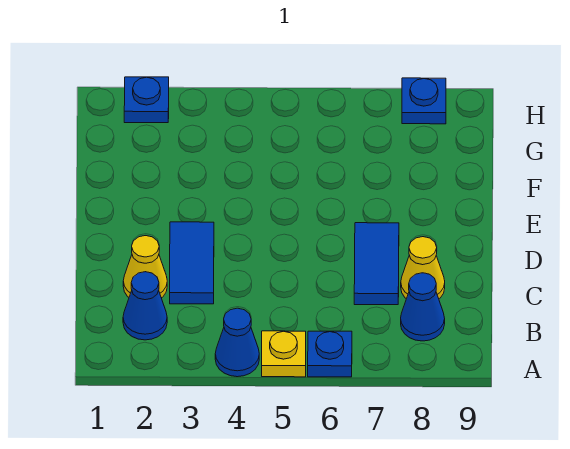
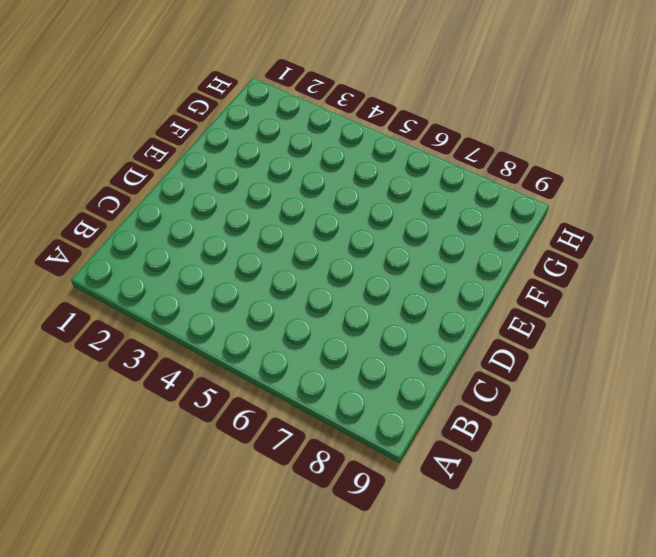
none -> blue 1x1 cone [215,308,259,377]
none -> yellow 1x1 plate [262,331,306,377]

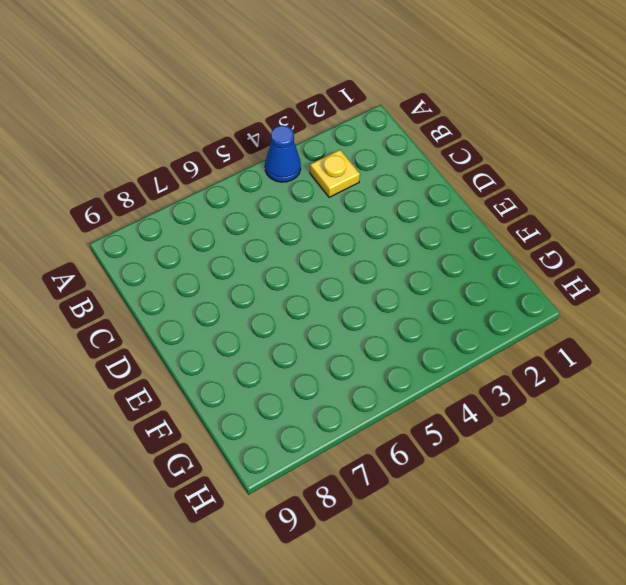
yellow 1x1 plate [310,150,360,197] -> yellow 1x1 plate moved to [262,331,306,377]
none -> blue 1x1 plate [308,331,352,377]
none -> blue 1x1 cone [123,272,167,340]

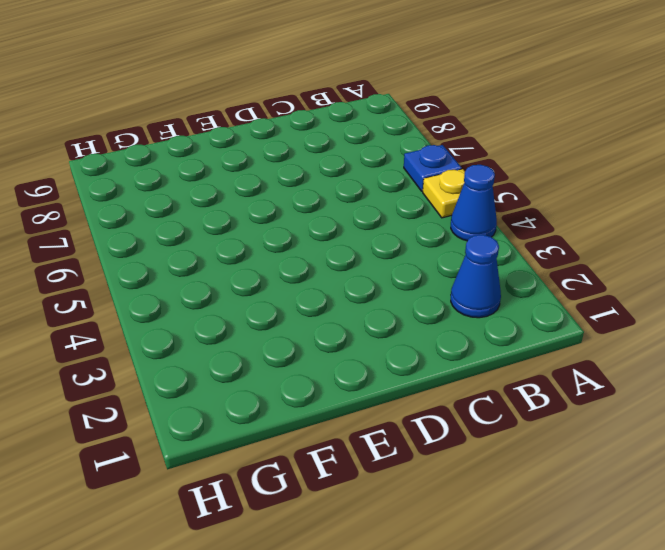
none -> blue 1x1 cone [401,273,445,341]
none -> yellow 1x1 cone [123,236,167,298]

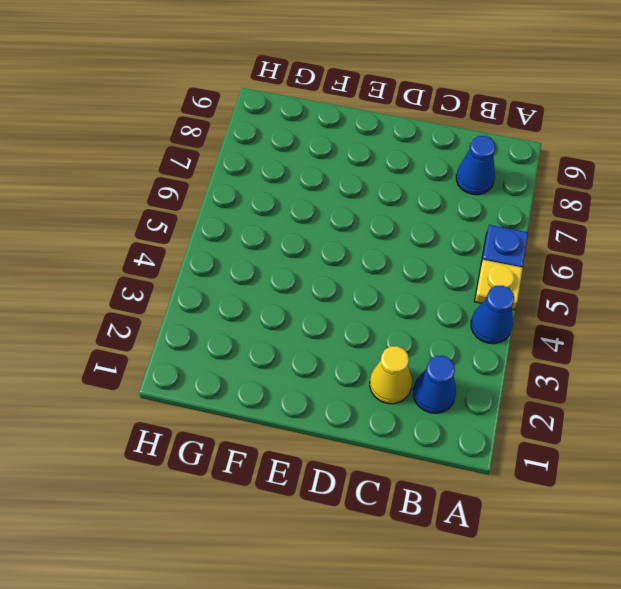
none -> blue 1x2 tile [170,222,214,304]
none -> blue 1x2 tile [354,223,399,305]

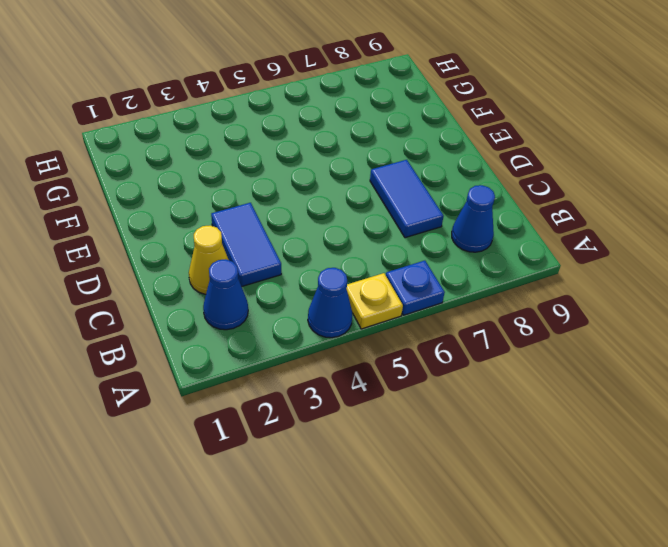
none -> yellow 1x1 cone [401,237,445,299]
none -> blue 1x1 plate [124,77,169,123]

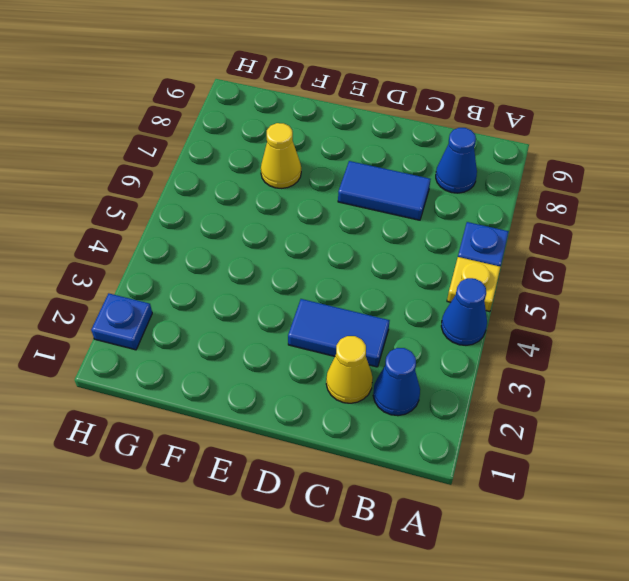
yellow 1x1 cone [261,123,301,188] -> yellow 1x1 cone moved to [401,237,445,299]
none -> blue 1x1 plate [402,78,446,124]

